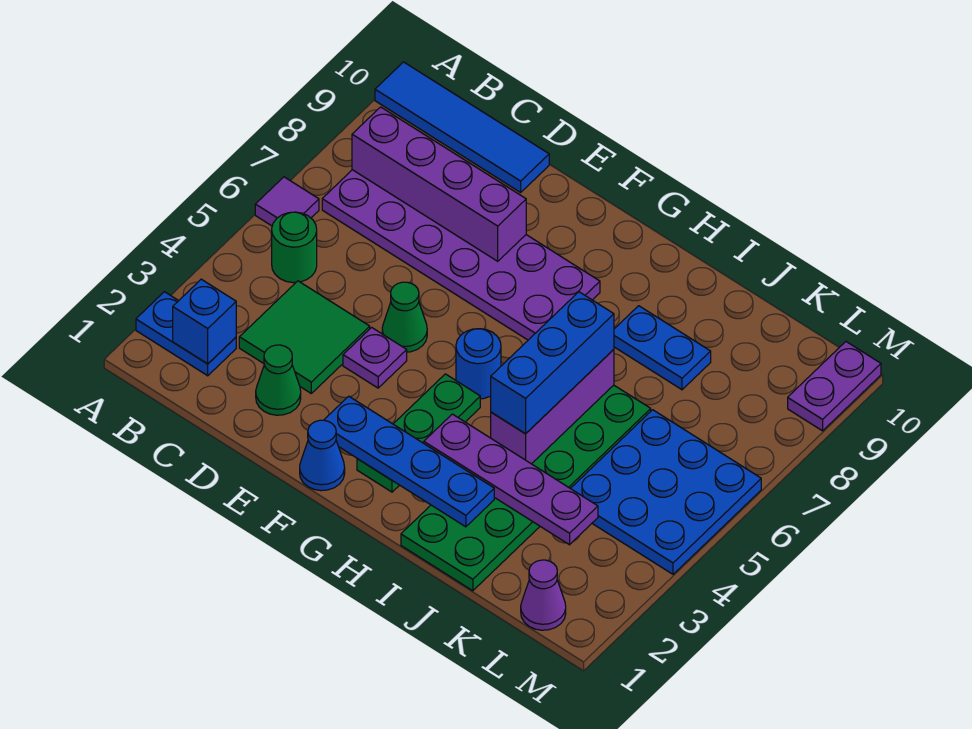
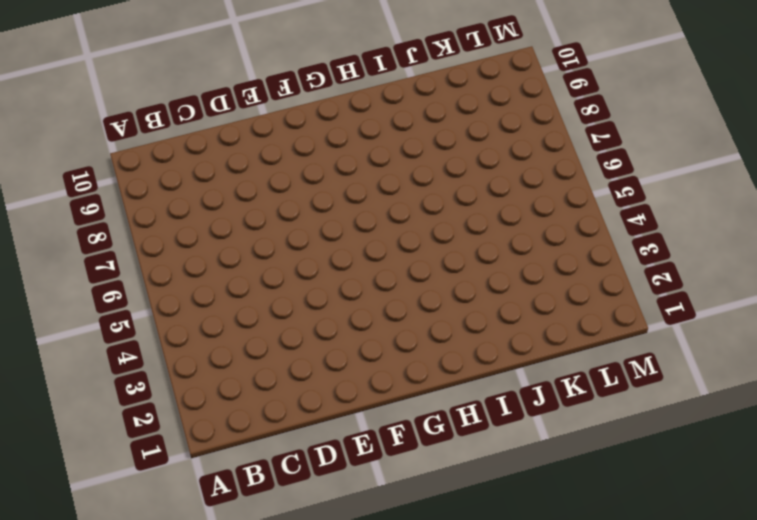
none -> blue 1x2 plate [136,292,236,376]
none -> purple 1x1 tile [255,177,319,226]
none -> blue 1x4 tile [375,62,549,192]

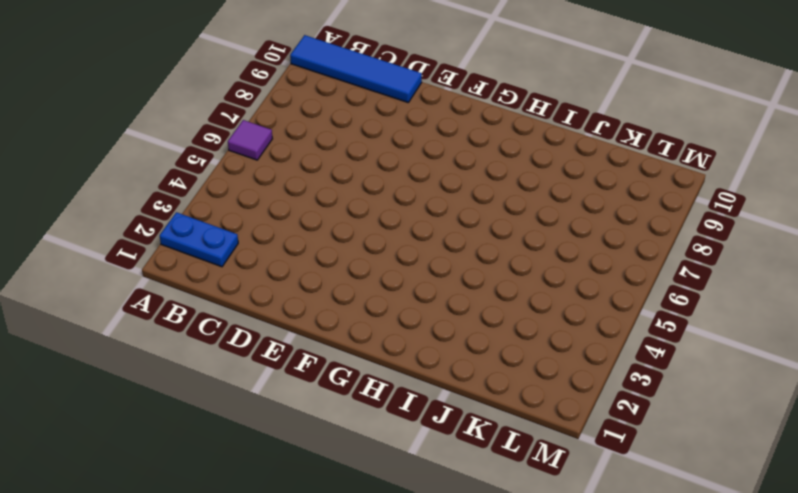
none -> green 1x1 round brick [272,212,317,283]
none -> purple 2x6 plate [322,170,600,340]
none -> green 2x2 tile [239,281,370,393]

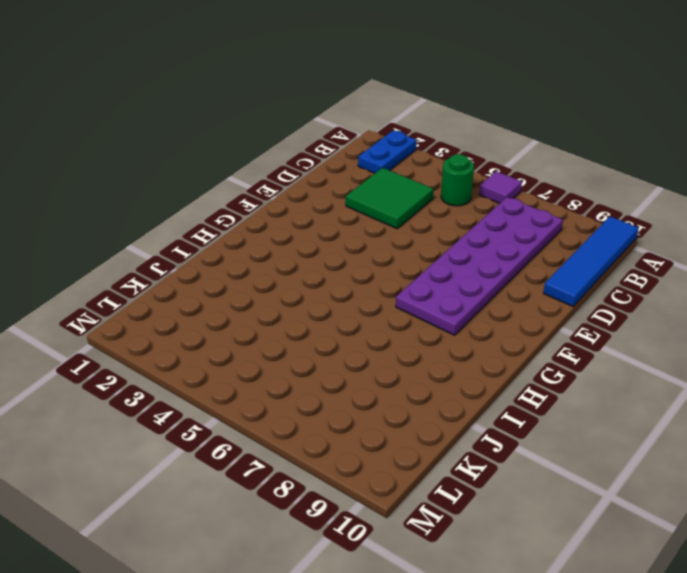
none -> green 1x1 cone [256,345,301,415]
none -> purple 1x1 plate [343,327,407,388]
none -> green 1x1 cone [382,282,427,352]

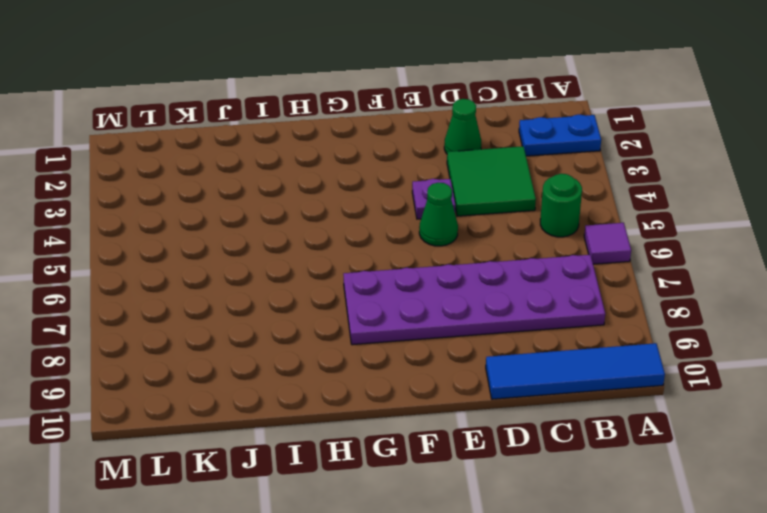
none -> blue 1x1 cone [300,420,345,491]
none -> green 1x3 plate [357,374,480,492]
none -> blue 1x1 round brick [456,329,501,399]

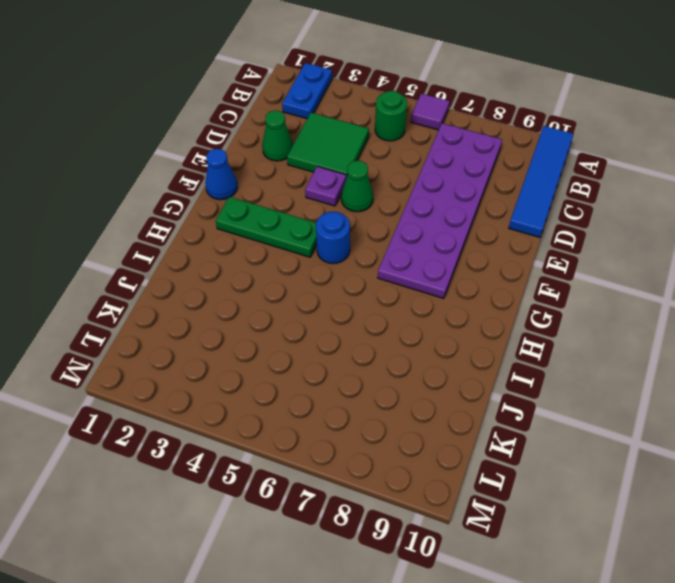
none -> green 2x6 plate [401,385,651,591]
none -> blue 1x2 plate [614,306,711,390]
none -> blue 3x3 plate [570,410,761,574]

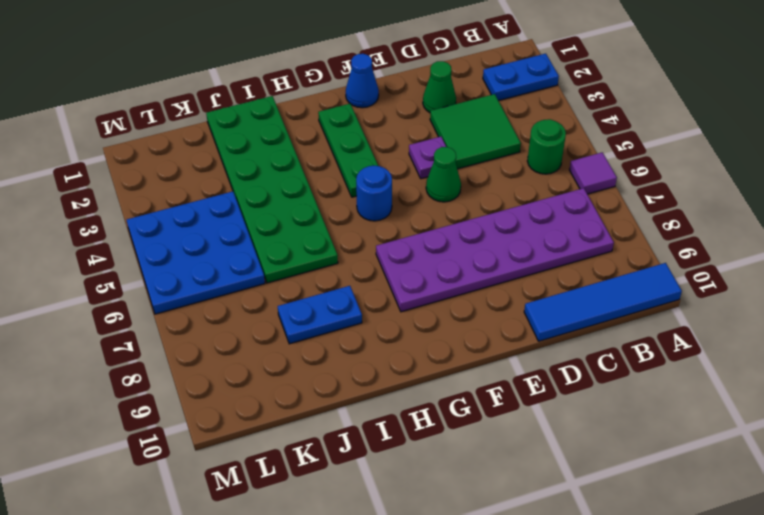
none -> purple 1x1 cone [521,560,566,630]
none -> purple 1x2 plate [788,342,881,431]
none -> blue 1x1 brick [173,279,236,364]

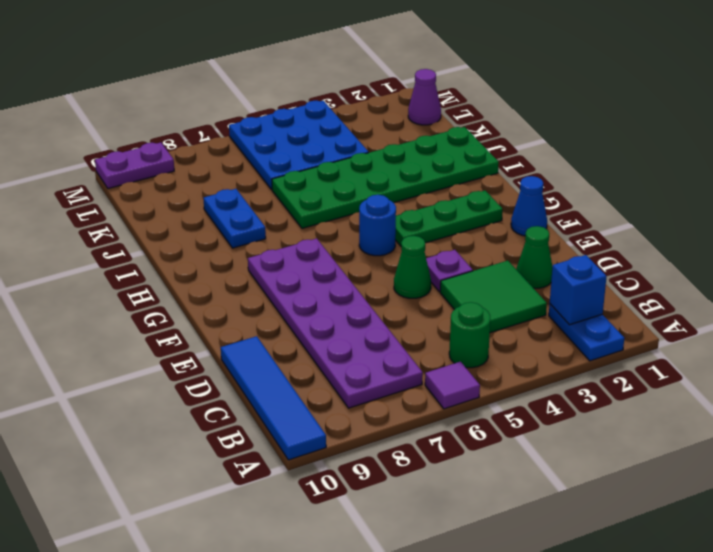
none -> purple 1x4 brick [352,107,526,261]
none -> blue 1x4 plate [324,396,494,527]
none -> purple 1x4 plate [424,414,598,545]

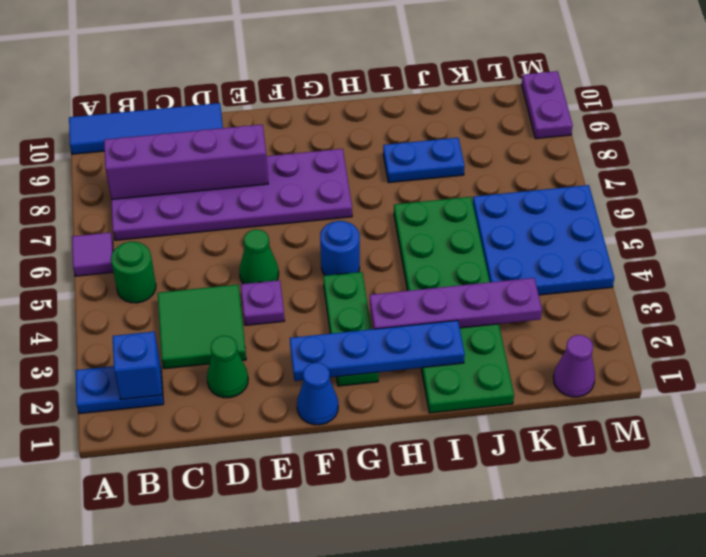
none -> purple 1x3 brick [491,350,614,464]
none -> blue 1x3 brick [491,292,614,434]

